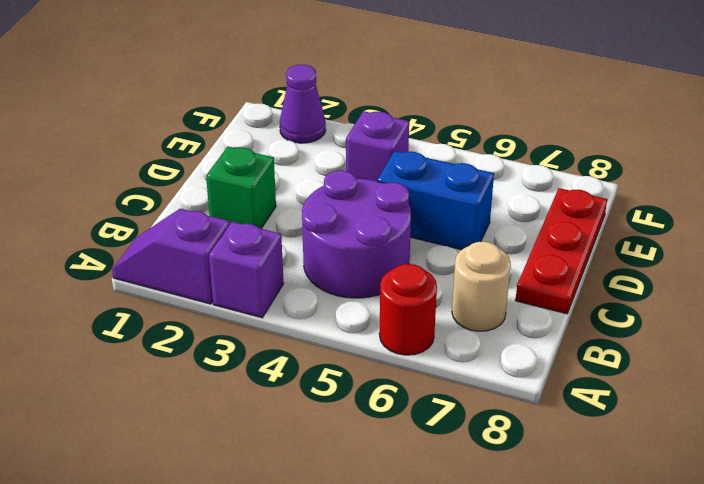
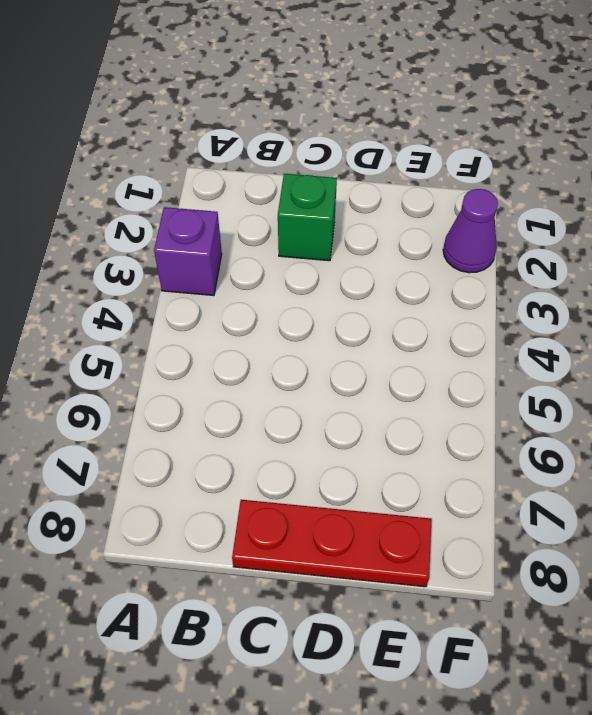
none -> purple 1x2 slope [112,209,230,304]
none -> red 1x1 round brick [379,264,437,355]

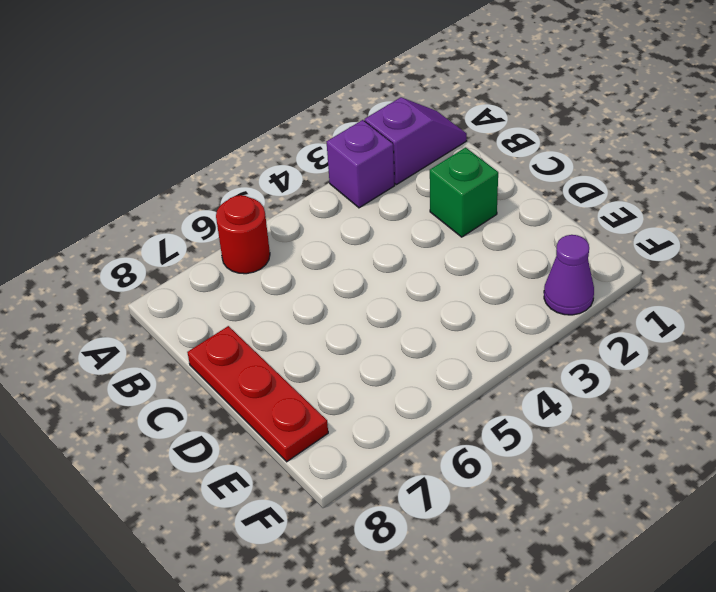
none -> purple 2x2 round brick [302,171,411,298]
none -> tan 1x1 round brick [452,241,511,331]

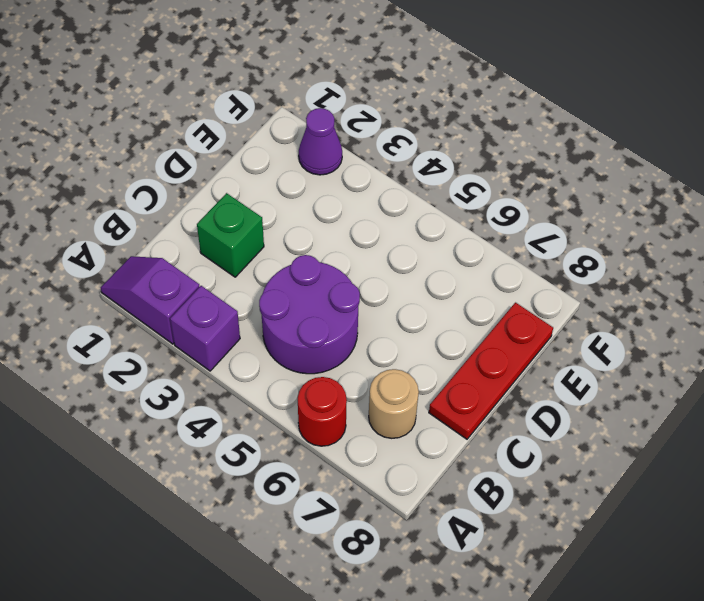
none -> blue 1x2 brick [377,151,494,250]
none -> purple 1x1 brick [346,111,409,181]

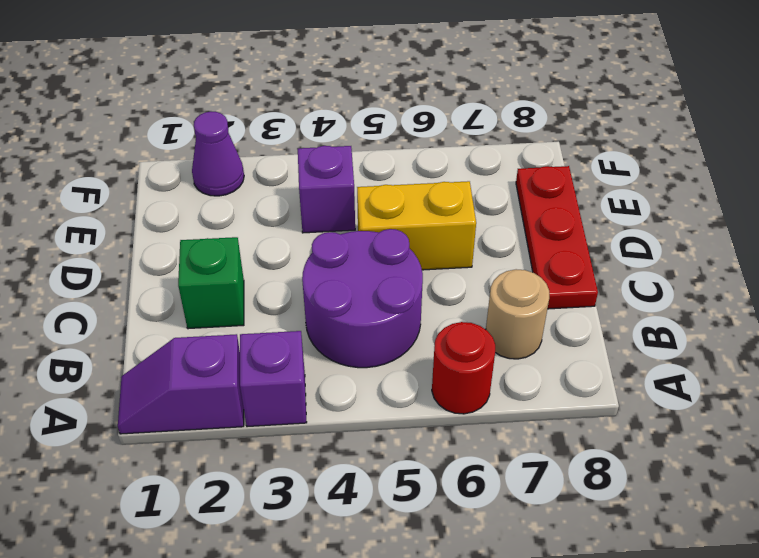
yellow 1x2 brick [357,181,476,270] -> blue 1x2 brick [377,151,494,250]

